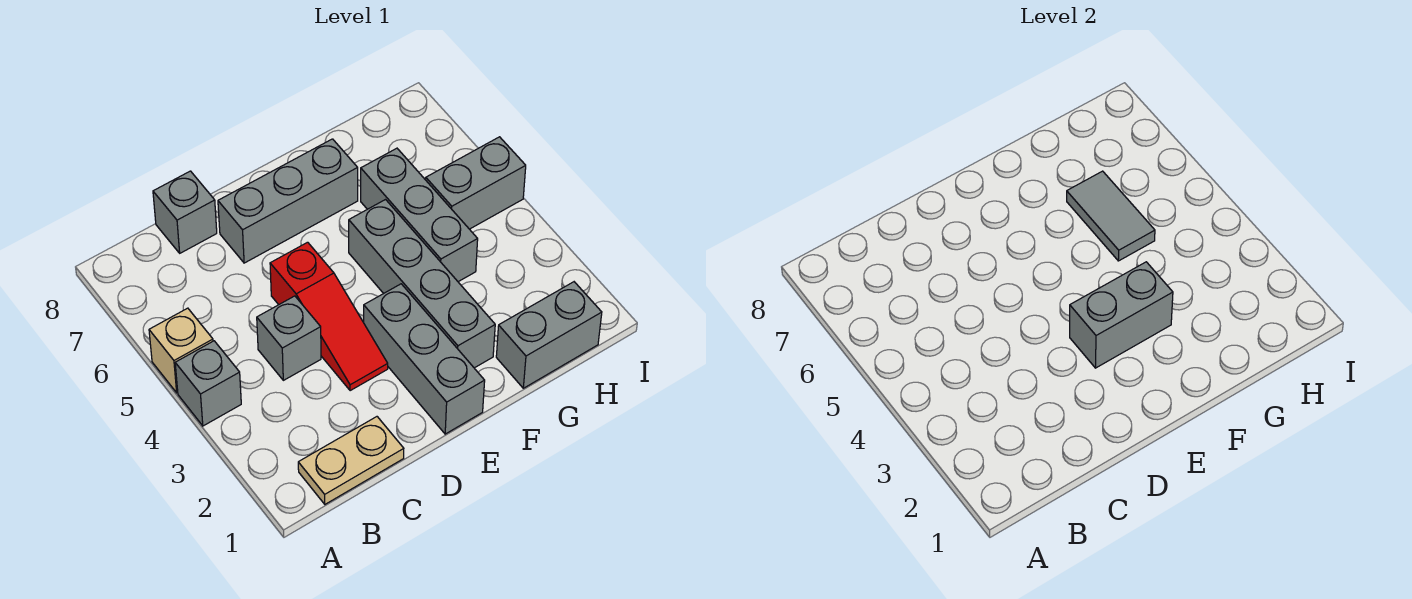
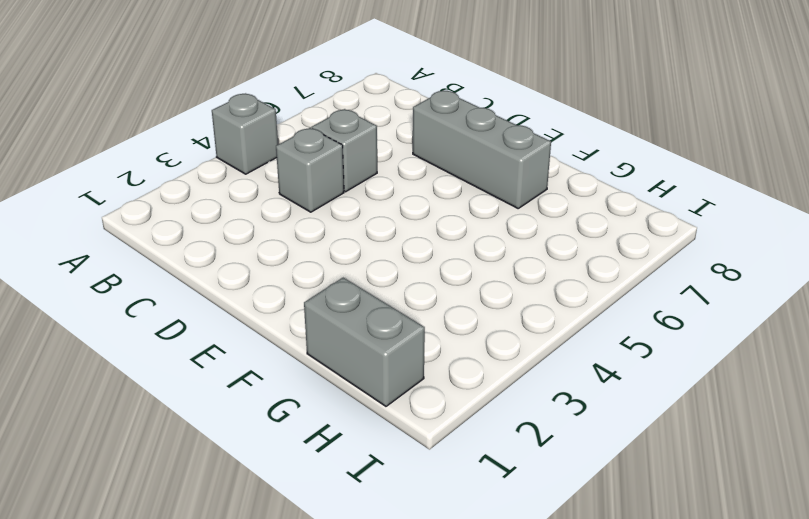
grey 1x1 brick [312,109,377,192] -> grey 1x1 brick moved to [153,171,217,253]
none -> tan 1x1 brick [149,308,213,393]
none -> tan 1x2 plate [298,417,404,504]
none -> red 1x3 slope [270,242,388,391]

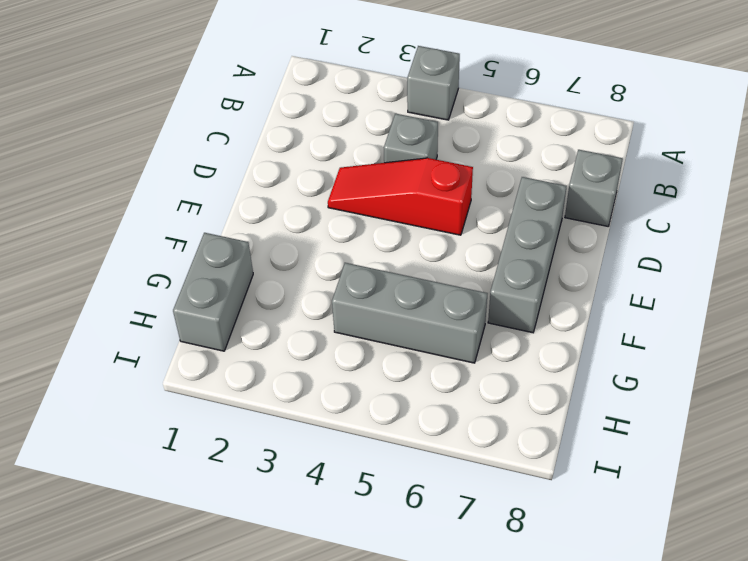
none -> tan 1x1 brick [149,308,213,393]
none -> tan 1x2 plate [298,417,404,504]
none -> grey 1x3 brick [364,284,485,434]

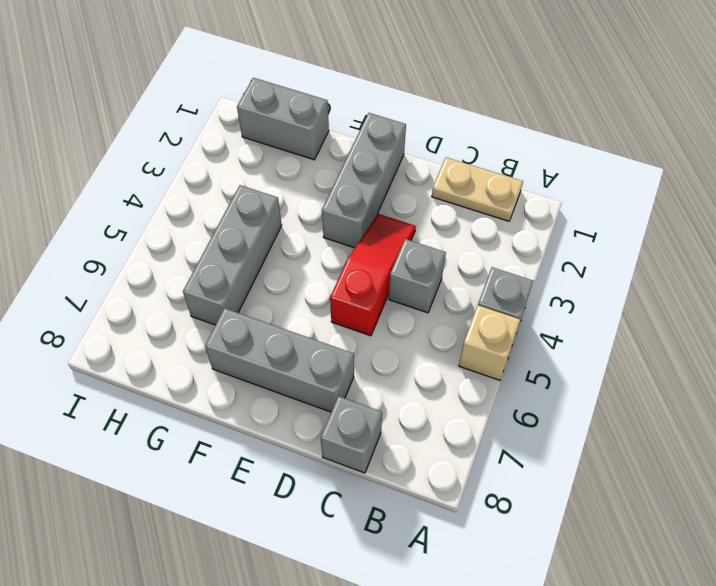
none -> grey 1x4 brick [349,200,495,368]
none -> grey 1x2 brick [426,137,526,229]
none -> grey 1x2 brick [1070,262,1173,368]

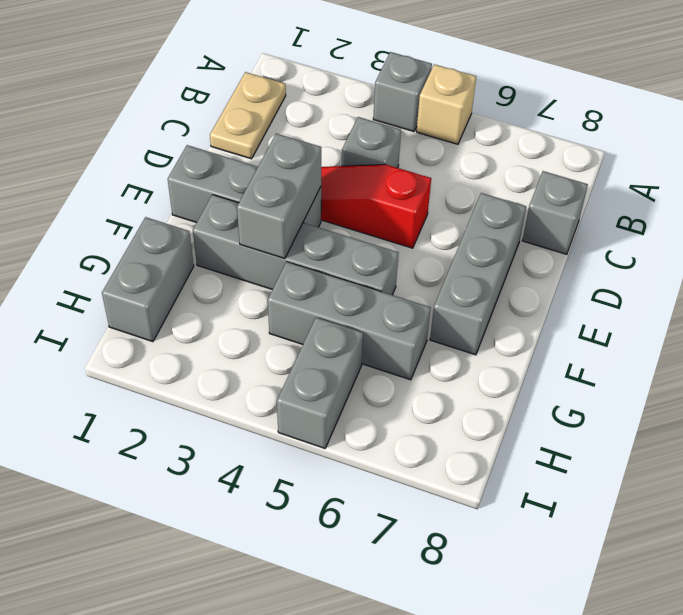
none -> grey 1x2 tile [1067,171,1155,261]

